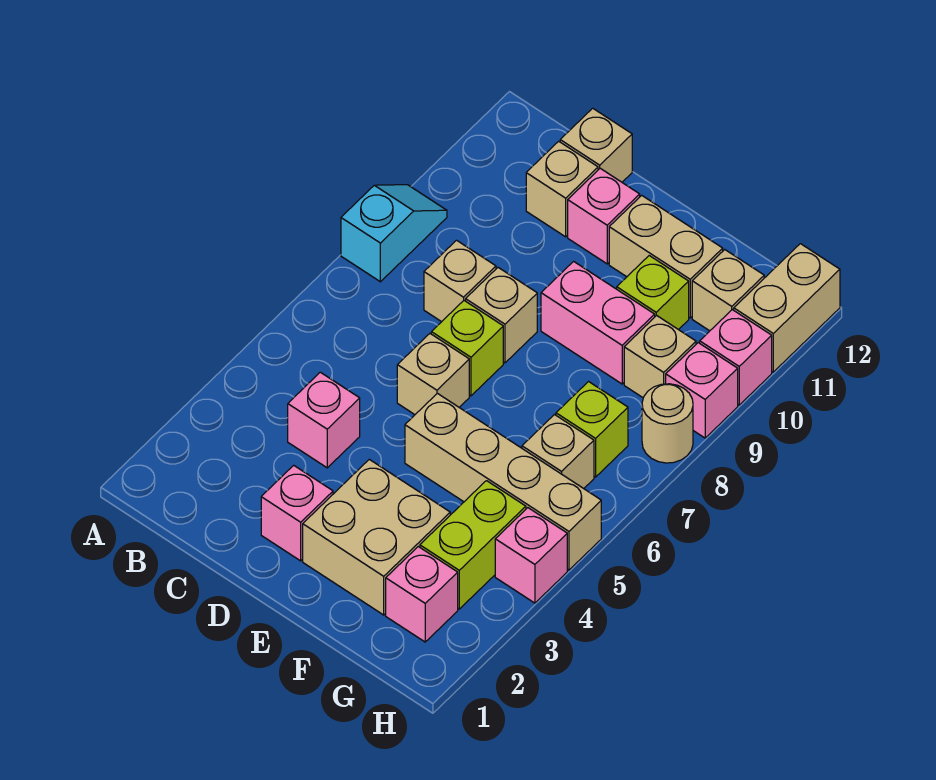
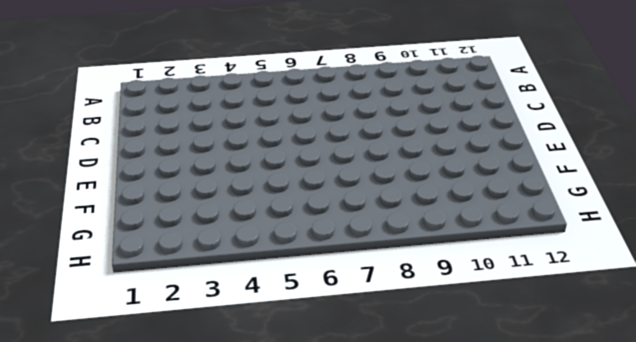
none -> cyan 1x2 slope [341,185,447,282]
none -> pink 1x1 brick [288,372,360,468]
none -> tan 1x1 brick [424,240,496,322]

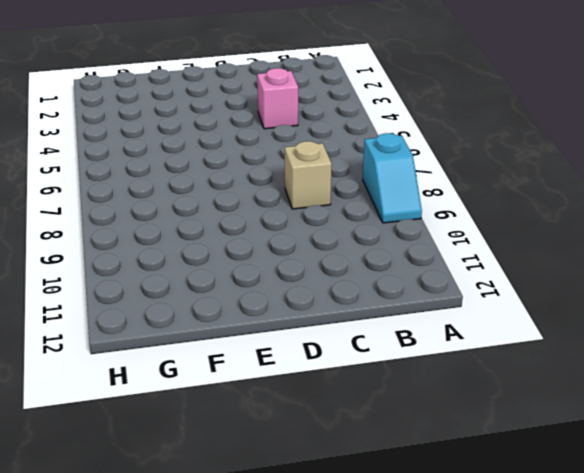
none -> tan 1x1 brick [526,141,598,237]
none -> tan 1x1 brick [560,108,632,182]
none -> pink 1x1 brick [261,465,333,561]

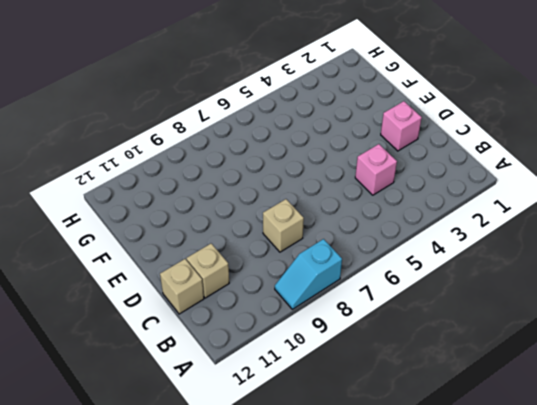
none -> tan 1x1 brick [397,334,469,414]
none -> lime 1x1 brick [431,301,503,396]
none -> tan 1x1 brick [466,268,537,363]

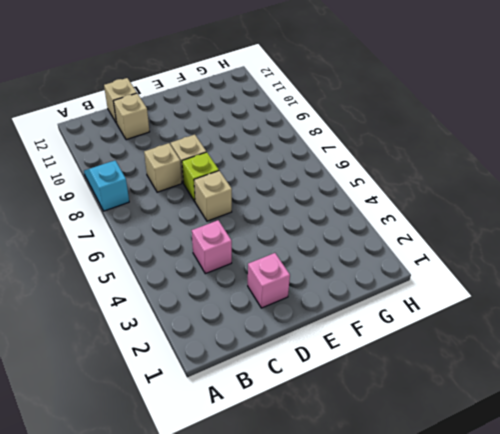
none -> pink 1x1 brick [568,168,640,264]
none -> tan 2x2 brick [303,459,450,615]
none -> tan 1x4 brick [405,393,601,570]

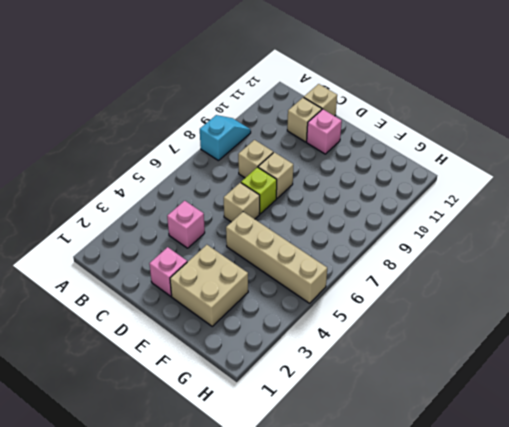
none -> pink 1x2 brick [541,261,655,384]
none -> tan 1x2 brick [609,195,723,318]
none -> lime 1x1 brick [617,256,689,330]

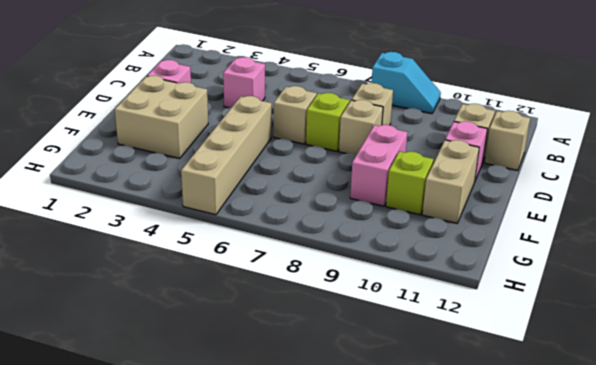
none -> pink 1x1 brick [386,547,458,642]
none -> lime 1x2 brick [420,481,526,609]
none -> tan 1x1 brick [522,415,594,489]

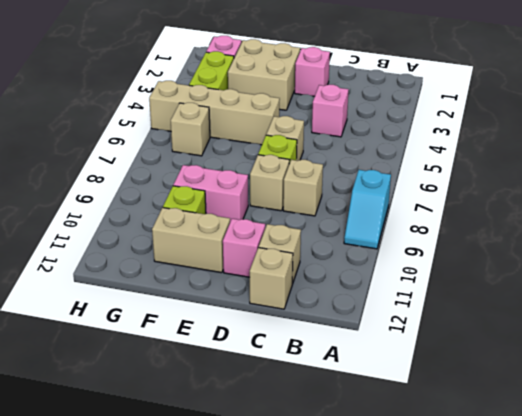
none -> lime 1x1 brick [556,382,628,477]
none -> tan 1x1 brick [624,315,696,398]
none -> tan 1x1 brick [692,250,764,331]

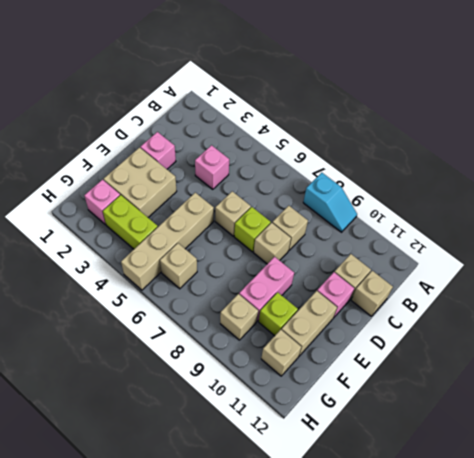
none -> lime 1x1 brick [556,382,628,477]
none -> pink 1x1 brick [495,508,567,603]
none -> tan 1x1 round brick [642,384,693,463]

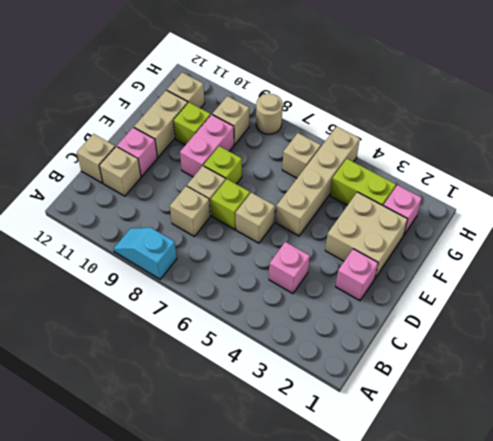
lime 1x1 brick [204,146,242,184] -> lime 1x1 brick moved to [556,382,628,477]
none -> pink 1x1 brick [495,508,567,603]
none -> pink 1x1 brick [666,343,738,438]
none -> pink 1x1 brick [700,310,772,405]

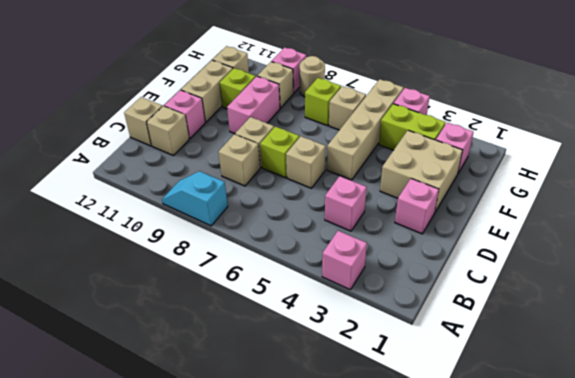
pink 1x1 brick [322,231,367,289] -> pink 1x1 brick moved to [700,310,772,405]
none -> tan 1x2 brick [734,244,840,372]

